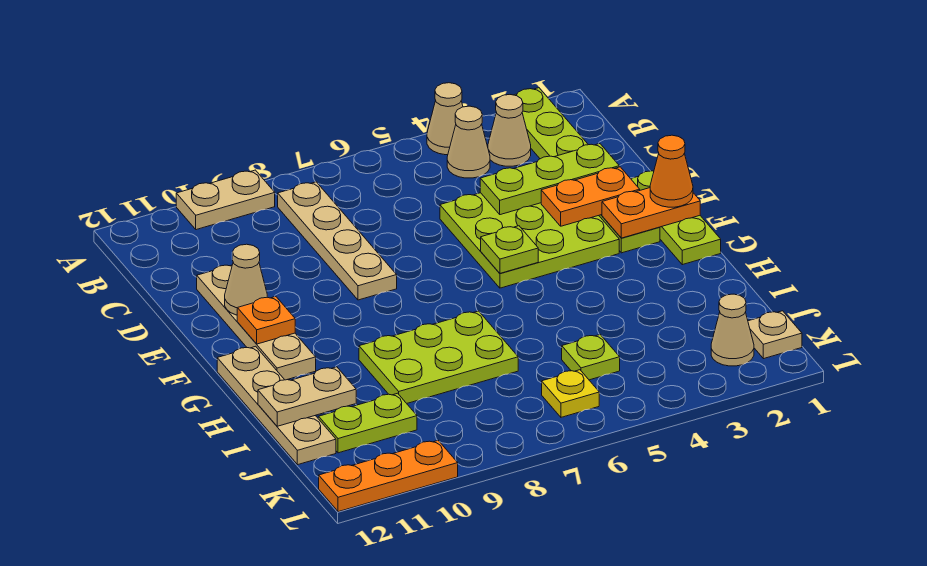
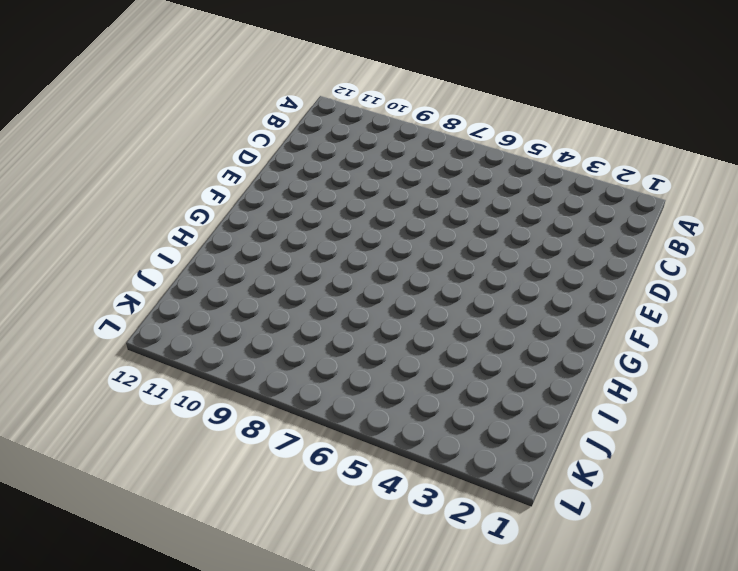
none -> lime 1x6 plate [515,88,660,253]
none -> tan 1x1 cone [427,83,463,155]
none -> tan 1x2 plate [176,170,275,230]

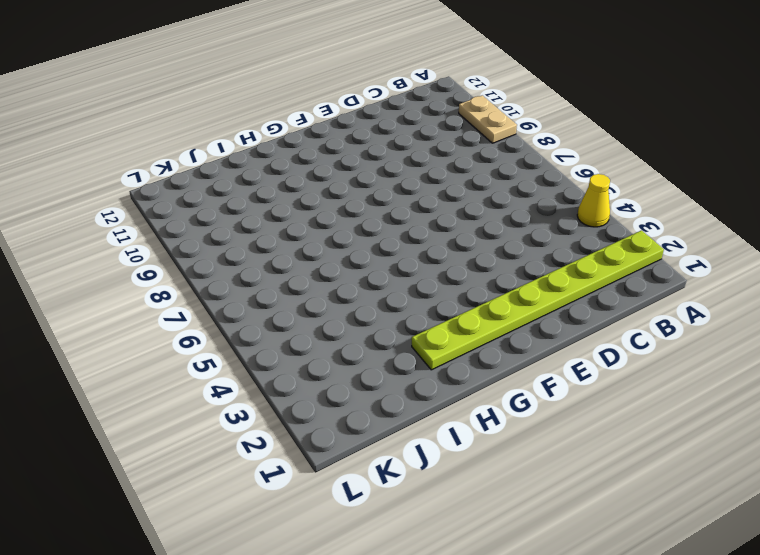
lime 1x8 plate [412,230,664,370] -> lime 1x6 plate [515,88,660,253]
yellow 1x1 cone [577,174,610,227] -> tan 1x1 cone [427,83,463,155]
none -> tan 1x1 cone [488,95,531,166]
none -> tan 1x1 cone [447,106,490,178]
none -> tan 1x4 plate [278,182,397,300]

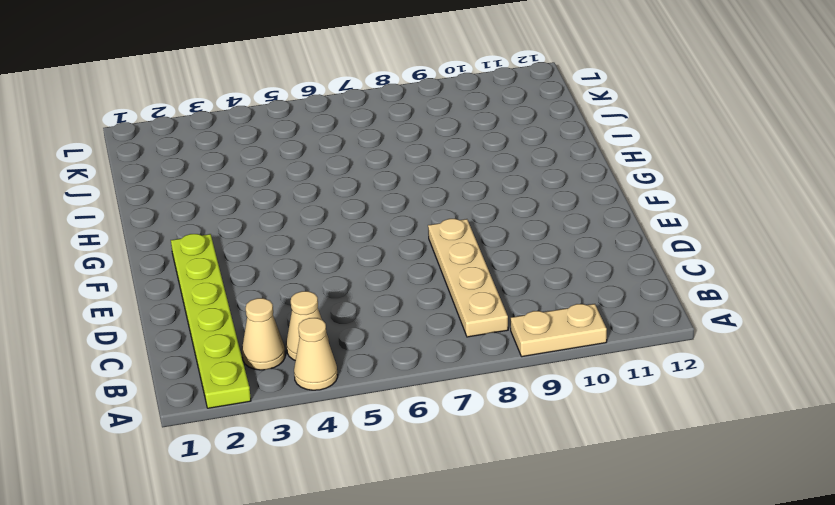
none -> lime 3x3 plate [440,193,619,288]
none -> tan 1x4 plate [197,265,316,380]
none -> lime 1x3 plate [631,171,721,265]

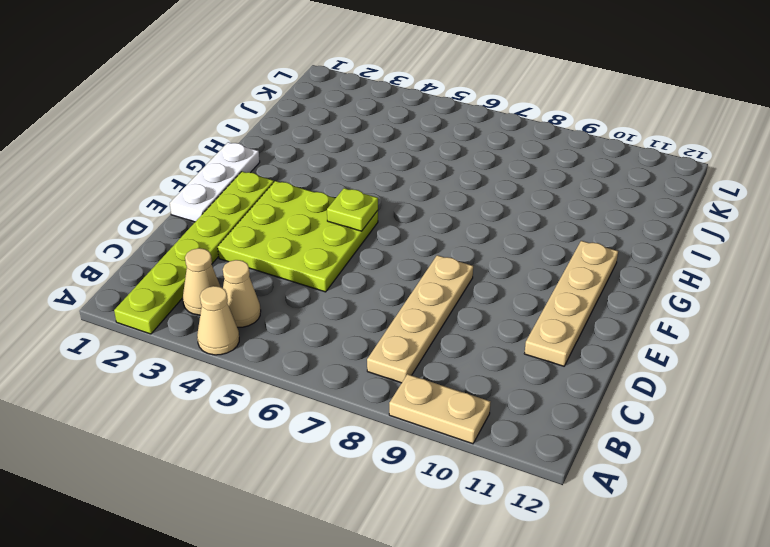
white 1x3 plate [170,142,260,222] -> lime 1x3 plate [631,171,721,265]
none -> tan 1x4 plate [217,346,336,465]
none -> lime 2x3 plate [359,311,518,403]
none -> lime 1x1 plate [562,335,620,380]

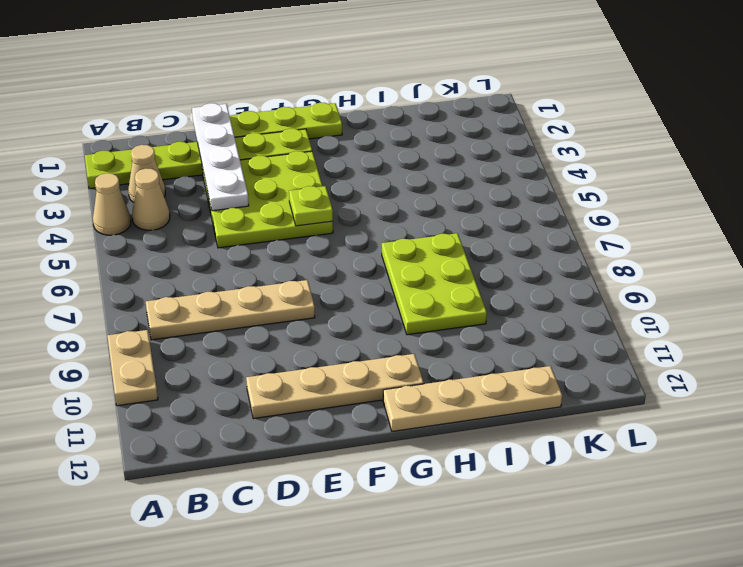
white 1x4 plate [192,103,249,211] -> lime 1x3 plate [480,144,619,215]
none -> lime 1x1 plate [562,335,620,380]
none -> lime 1x2 plate [319,393,417,453]
none -> tan 1x1 plate [748,311,802,359]

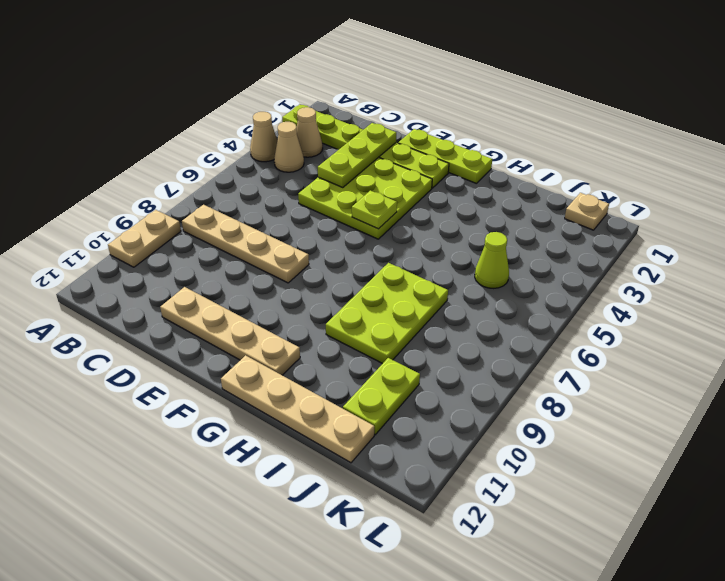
lime 1x1 cone [475,232,509,288] -> lime 1x1 plate [562,335,620,380]
none -> tan 1x1 cone [711,294,754,366]
none -> yellow 1x1 plate [542,370,599,417]
none -> orange 1x3 plate [319,441,458,512]

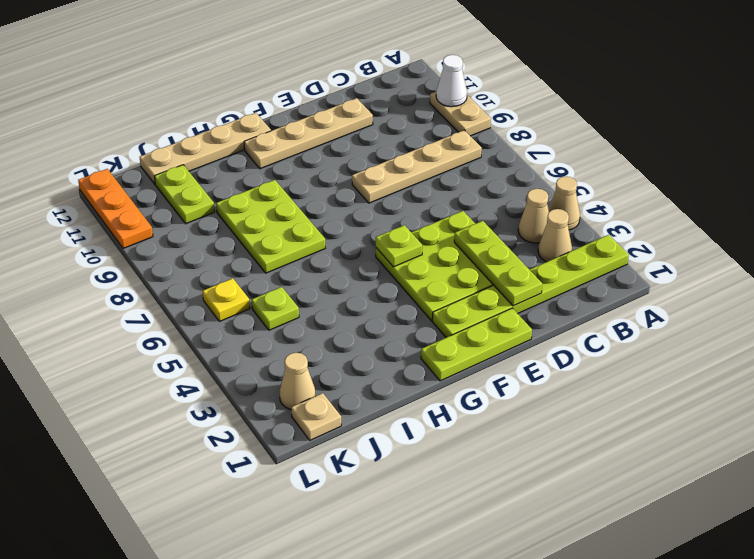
white 1x1 cone [436,55,467,107] -> none
none -> orange 1x2 plate [541,167,640,226]
none -> tan 1x1 cone [225,244,267,315]
none -> orange 1x2 plate [602,188,700,238]

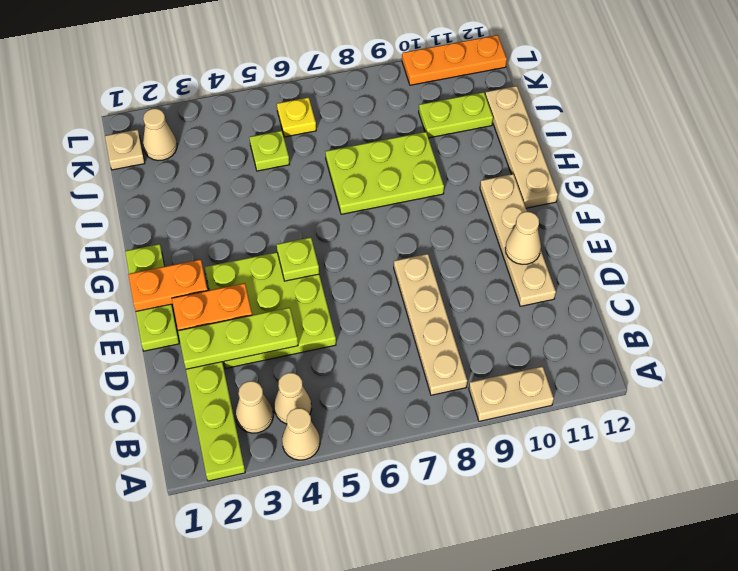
none -> orange 1x1 plate [237,296,295,344]
none -> tan 1x2 plate [258,367,356,426]
none -> orange 1x1 cone [650,135,693,207]

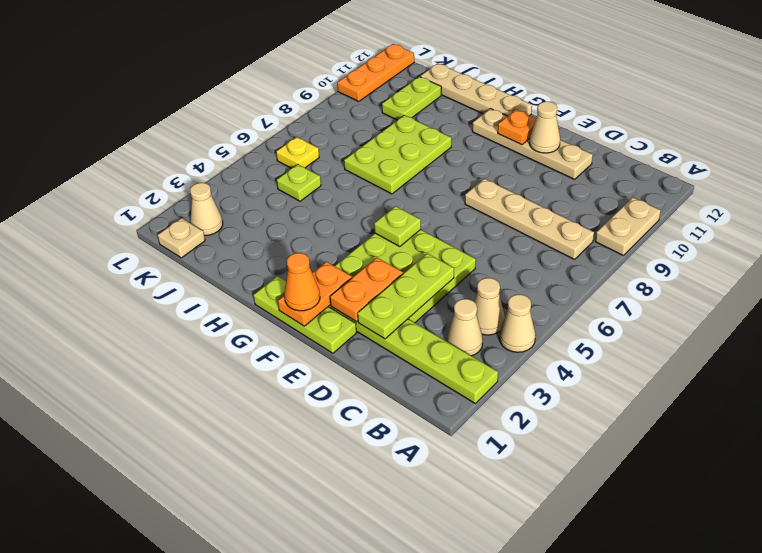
none -> tan 1x2 plate [258,367,356,426]

